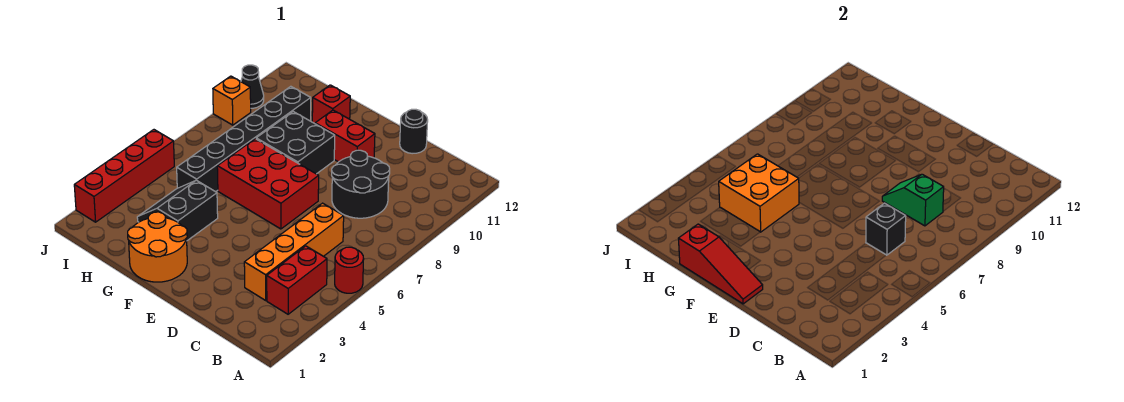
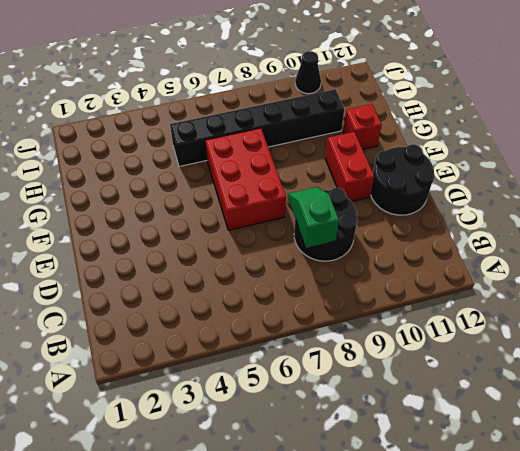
black 2x2 round brick [371,144,435,215] -> black 1x1 round brick [400,109,428,154]
none -> red 1x1 round brick [335,247,364,293]
none -> red 1x2 brick [267,246,327,314]
none -> orange 1x4 brick [244,203,344,300]

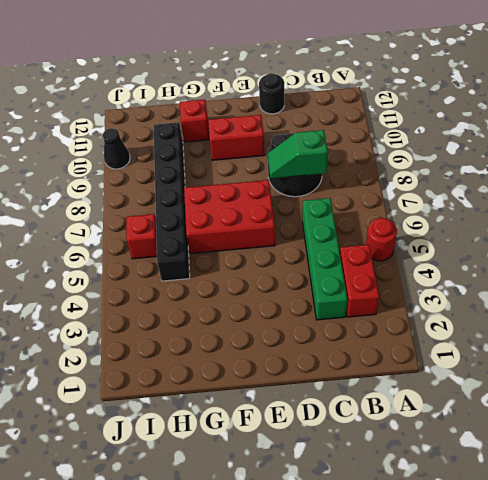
green 1x4 brick [302,198,347,320] -> orange 1x4 brick [244,203,344,300]
red 1x1 brick [126,214,157,259] -> none
none -> orange 2x2 round brick [128,212,187,282]
none -> black 2x2 brick [256,112,335,174]
none -> black 2x2 slope [137,180,218,241]

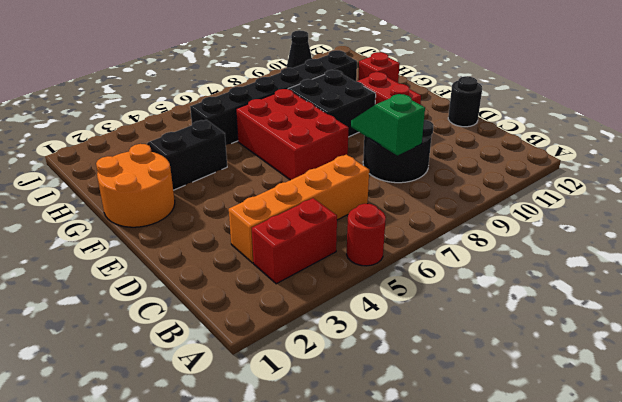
none -> red 1x4 brick [74,130,174,222]
none -> orange 1x1 brick [213,76,251,125]
none -> black 1x1 brick [866,203,906,255]

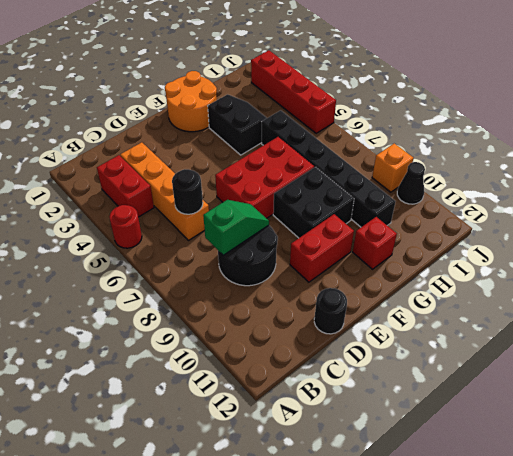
black 1x1 round brick [172,169,203,214] -> black 1x1 brick [866,203,906,255]
none -> red 1x3 slope [678,224,763,304]
none -> orange 2x2 brick [719,154,799,232]

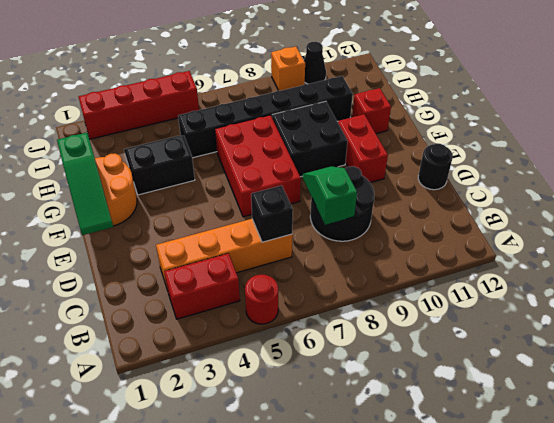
green 1x3 slope [57,133,113,235] -> red 1x3 slope [678,224,763,304]
none -> orange 2x2 brick [719,154,799,232]

